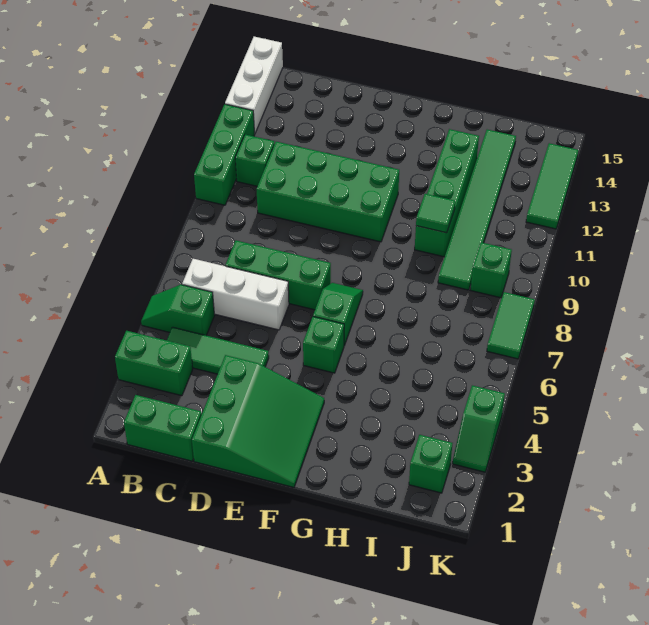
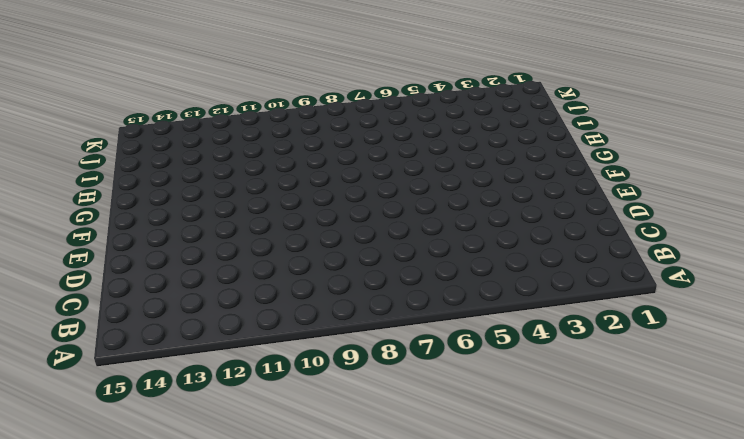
none -> green 1x2 brick [115,331,193,396]
none -> green 1x2 slope [141,285,214,335]
none -> green 1x3 brick [194,104,254,205]

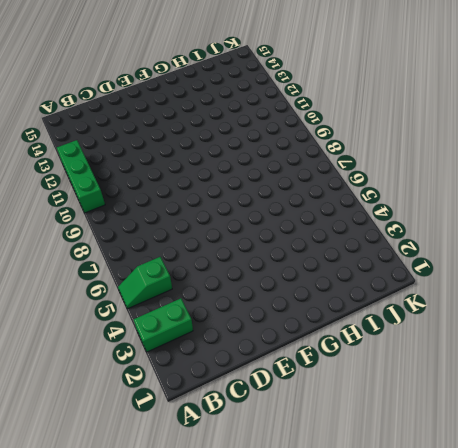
none -> white 1x3 brick [225,37,283,134]
none -> green 1x2 brick [124,395,201,461]
none -> green 1x3 tile [167,327,269,374]

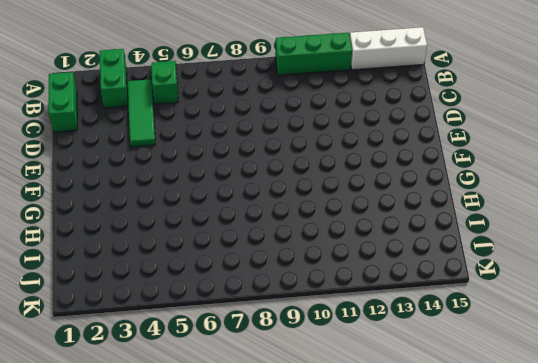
none -> white 1x3 brick [182,259,289,330]
none -> green 1x1 brick [235,135,274,186]
none -> green 1x3 brick [225,241,331,310]

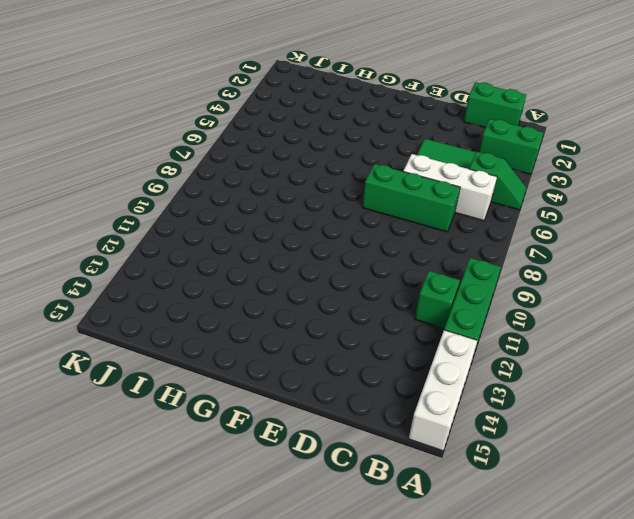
none -> green 2x4 brick [257,142,399,242]
none -> green 3x3 slope [192,355,324,487]
none -> green 1x1 brick [303,317,344,373]

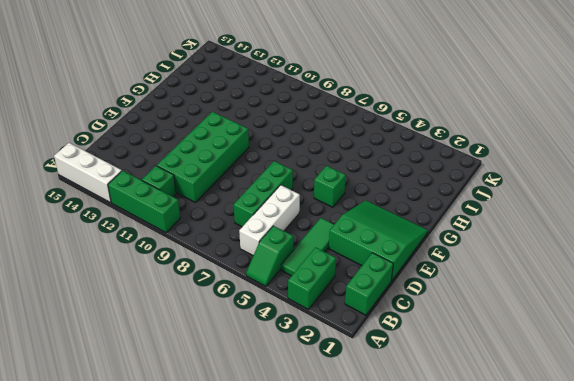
none -> green 1x2 slope [313,283,363,346]
none -> green 1x4 brick [415,129,479,257]
none -> green 1x6 tile [438,130,516,290]

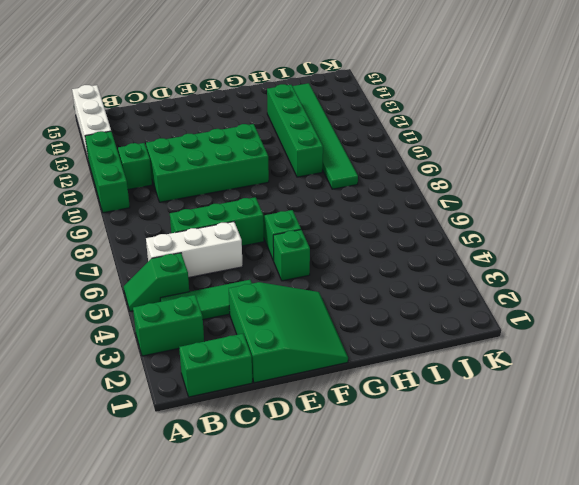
none -> green 1x1 brick [409,435,452,493]
none -> green 1x1 brick [471,242,512,298]
none -> green 1x2 slope [453,385,505,472]

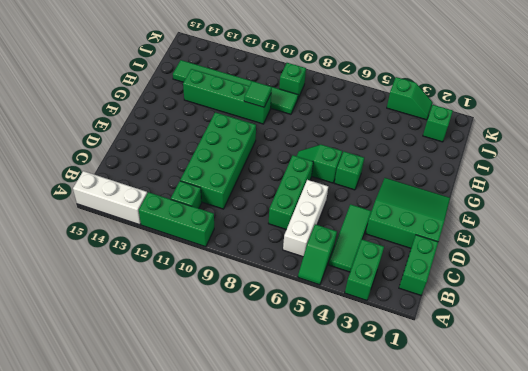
none -> green 1x2 tile [487,292,535,359]
none -> green 1x3 tile [526,143,578,229]

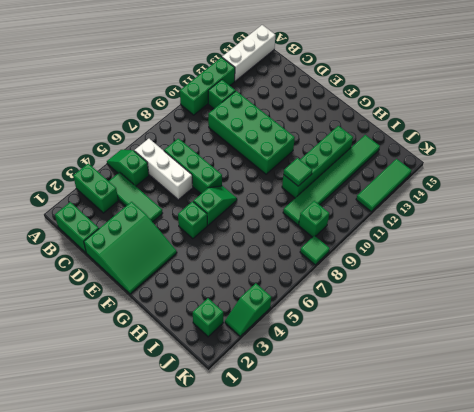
green 1x1 tile [300,236,330,265] -> green 1x2 tile [487,292,535,359]

